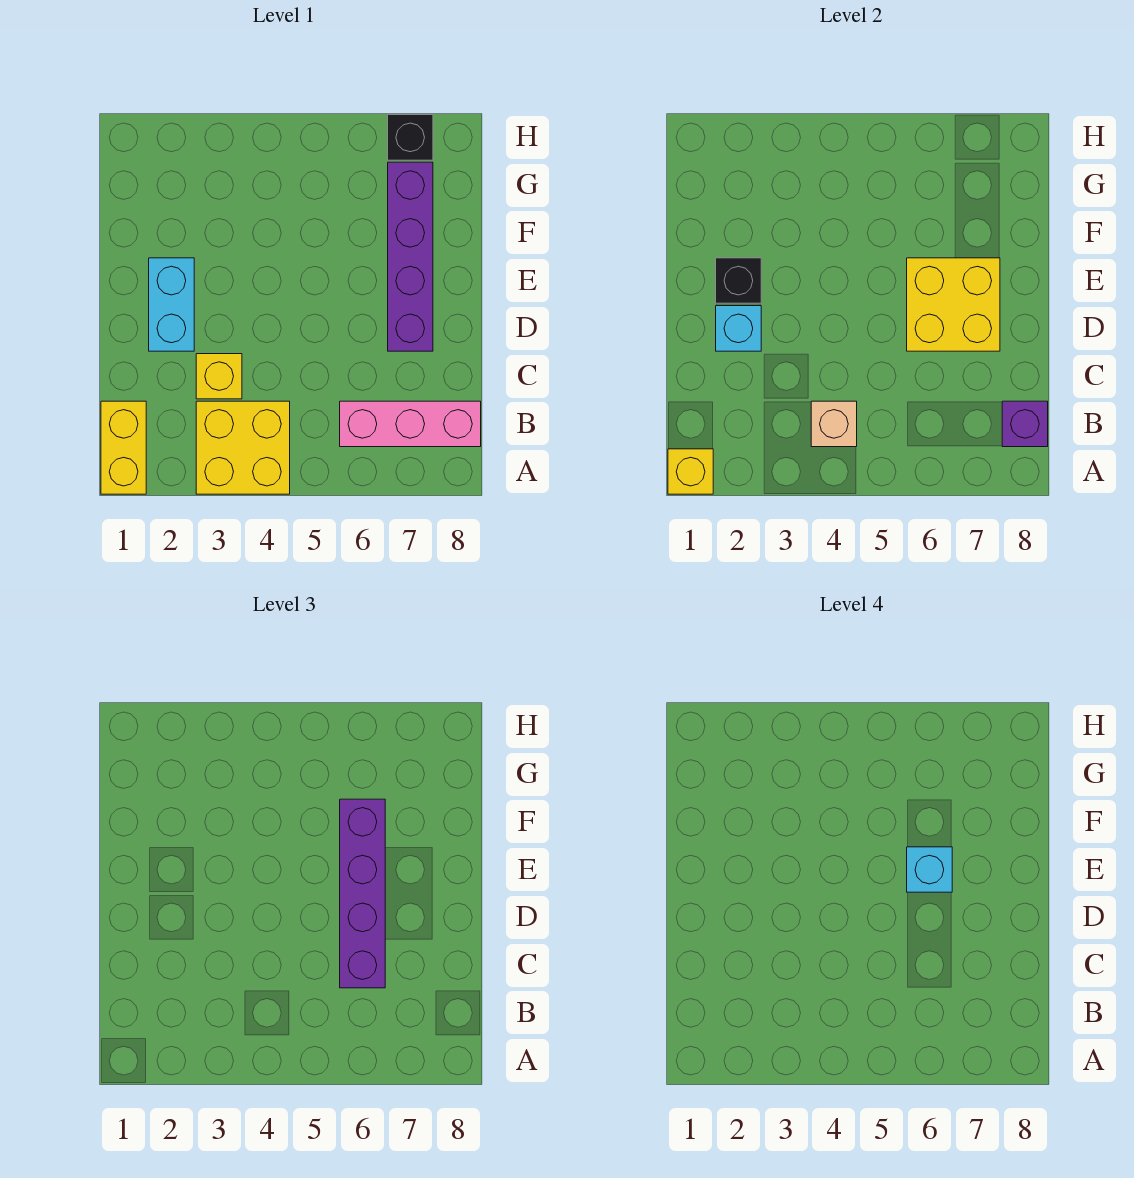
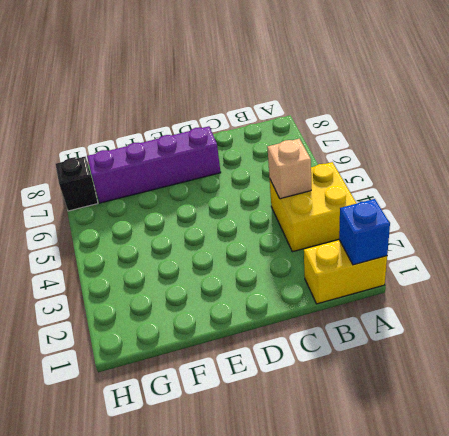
blue 1x1 brick [339,199,390,265] -> yellow 1x1 brick [668,449,713,494]
none -> pink 1x3 brick [340,401,481,447]
none -> yellow 1x1 brick [196,354,242,399]
none -> cyan 1x2 brick [149,258,194,351]

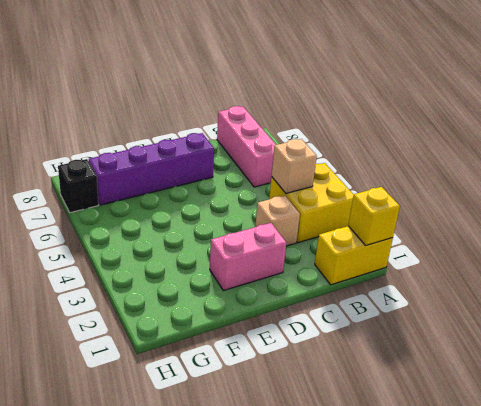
tan 1x1 brick [255,195,300,246] -> yellow 1x1 brick [196,354,242,399]
pink 1x2 brick [210,223,286,291] -> cyan 1x2 brick [149,258,194,351]
none -> purple 1x1 brick [1002,401,1048,447]
none -> cyan 1x1 brick [716,306,761,351]
none -> yellow 2x2 brick [907,258,1000,351]

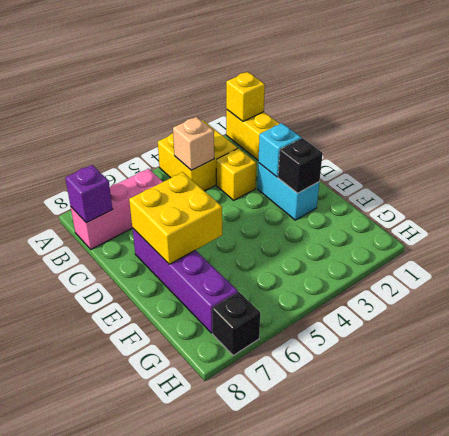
none -> purple 1x4 brick [340,799,385,988]
none -> cyan 1x1 brick [907,847,952,892]

